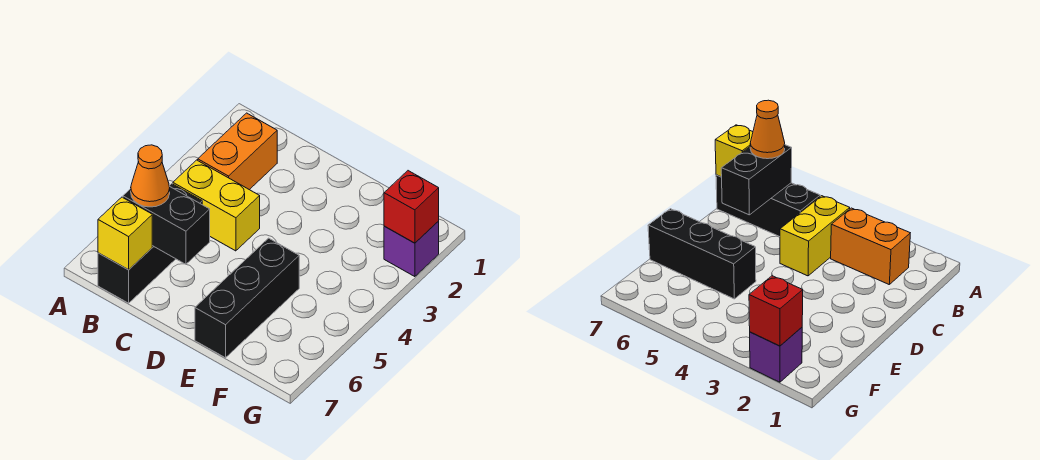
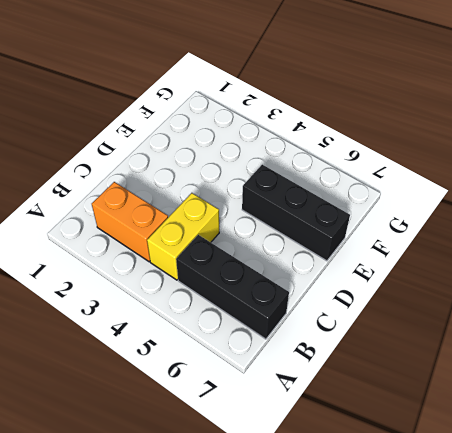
none -> purple 1x1 brick [384,221,439,277]
none -> black 1x2 brick [123,186,210,264]

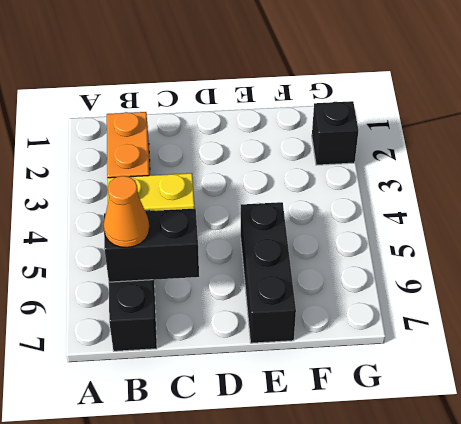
black 1x1 brick [312,101,358,165] -> purple 1x1 brick [384,221,439,277]
none -> yellow 1x1 brick [98,197,152,270]
none -> red 1x1 brick [384,171,439,243]

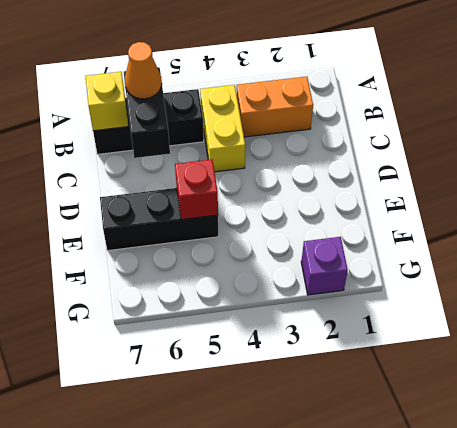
red 1x1 brick [175,159,218,220] -> red 1x1 brick moved to [384,171,439,243]

